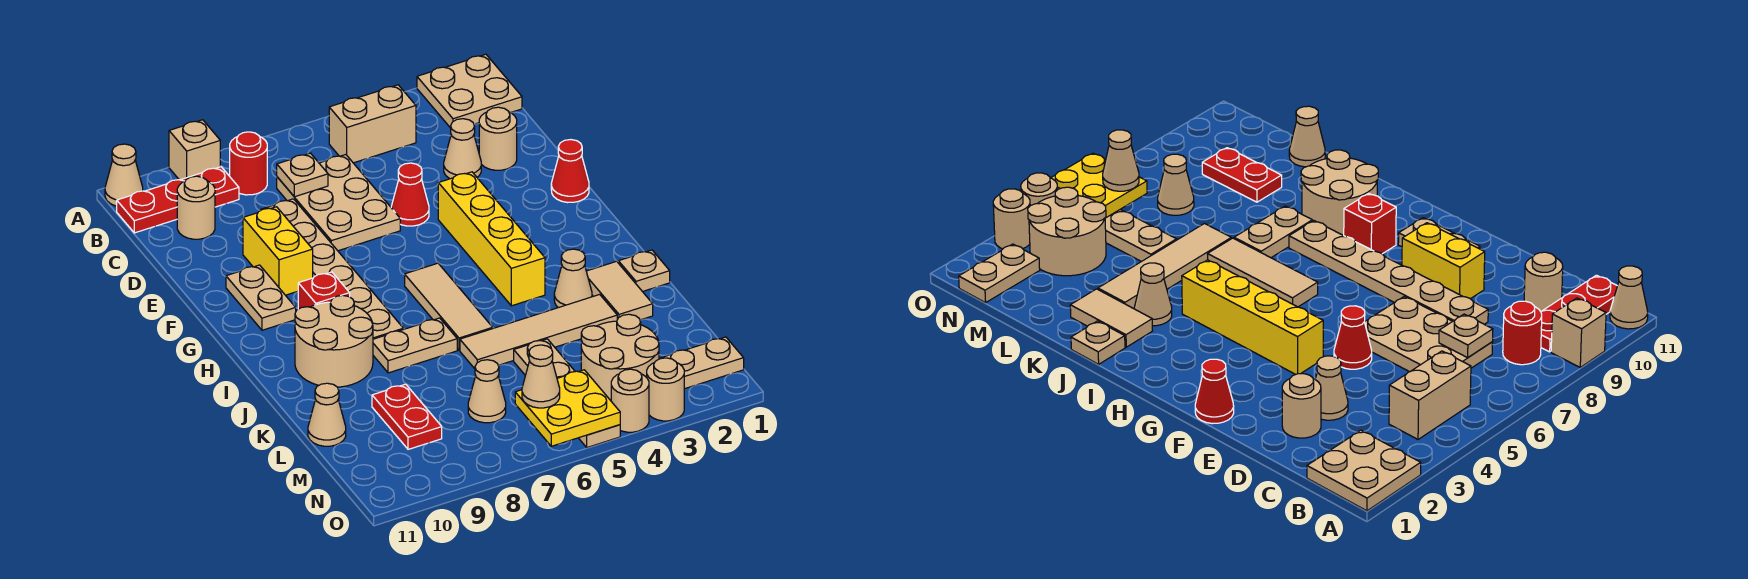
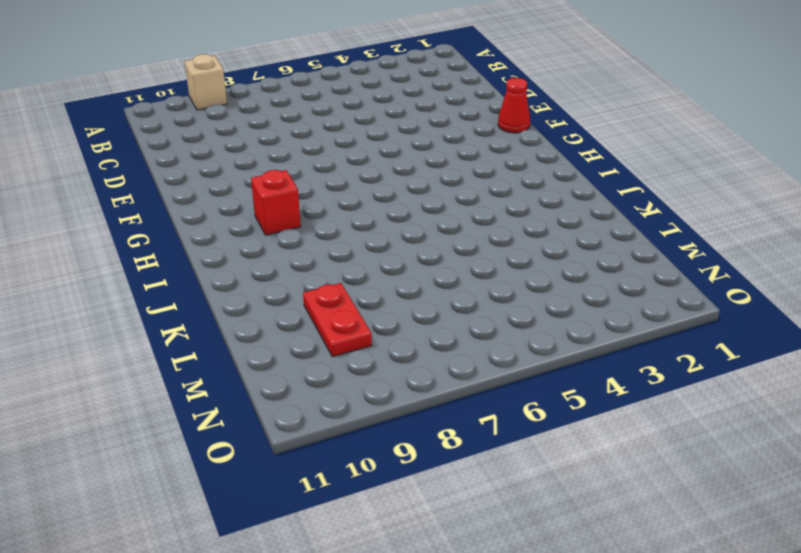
none -> tan 2x2 plate [417,54,522,128]
none -> tan 1x1 cone [105,144,143,206]
none -> tan 1x2 brick [329,85,416,163]
none -> red 1x1 round brick [230,132,267,195]

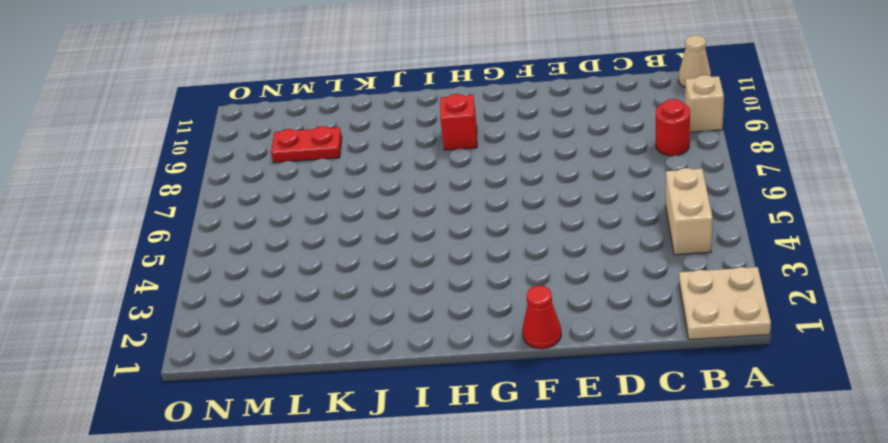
none -> red 1x3 plate [117,167,239,233]
none -> tan 2x3 plate [277,155,400,251]
none -> tan 1x1 round brick [177,176,215,239]
none -> tan 1x1 round brick [479,107,517,170]

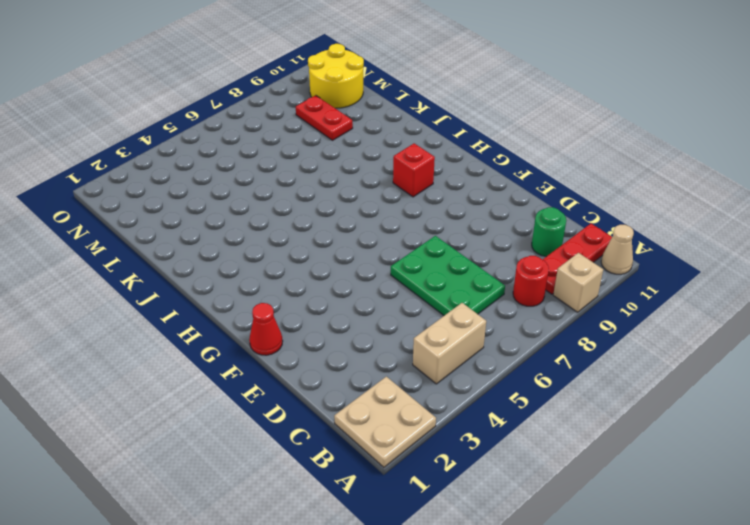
green 2x3 plate [391,236,505,316] -> tan 2x3 plate [277,155,400,251]
green 1x1 round brick [532,207,566,257] -> tan 1x1 round brick [177,176,215,239]
yellow 2x2 round brick [308,44,364,108] -> none
none -> tan 1x1 round brick [479,107,517,170]
none -> tan 1x1 cone [444,119,481,179]
none -> tan 1x6 plate [260,199,403,339]
none -> red 1x1 cone [391,163,429,226]

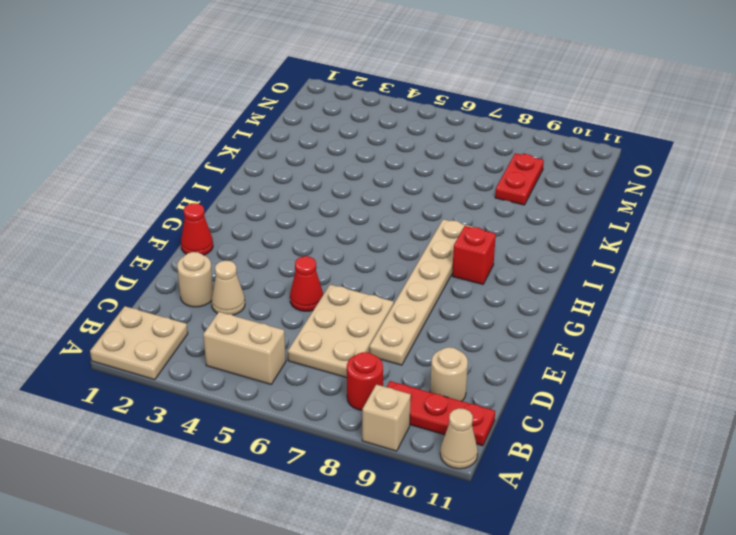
none -> yellow 1x2 brick [243,207,313,295]
none -> yellow 1x4 brick [438,172,545,306]
none -> tan 1x2 plate [226,265,296,330]
none -> tan 1x3 tile [405,263,493,350]

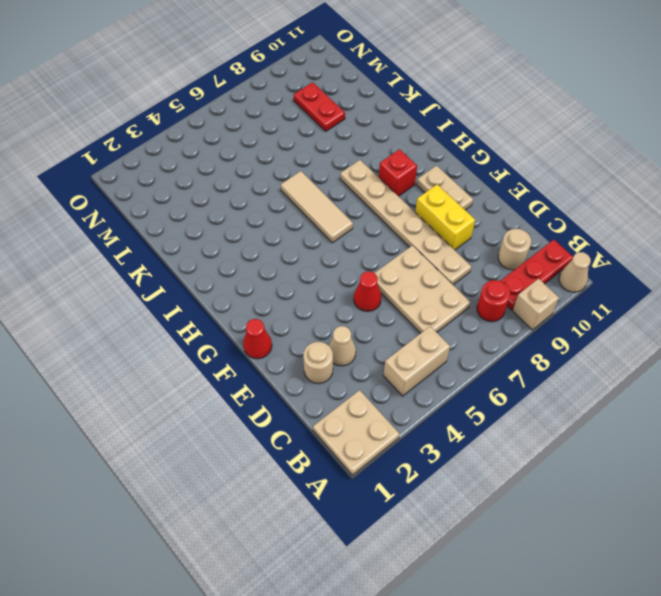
none -> yellow 1x4 brick [438,172,545,306]
none -> tan 2x2 round brick [295,295,373,387]
none -> tan 1x1 plate [618,250,670,292]
none -> tan 1x2 tile [586,261,653,320]

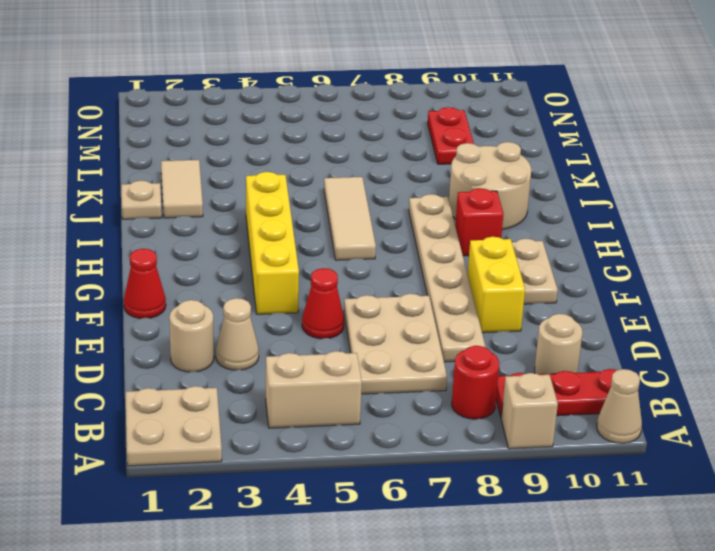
none -> tan 1x1 cone [554,249,592,308]
none -> tan 1x2 plate [373,318,457,373]
none -> tan 1x4 tile [460,294,617,369]
none -> tan 1x4 plate [514,339,620,447]

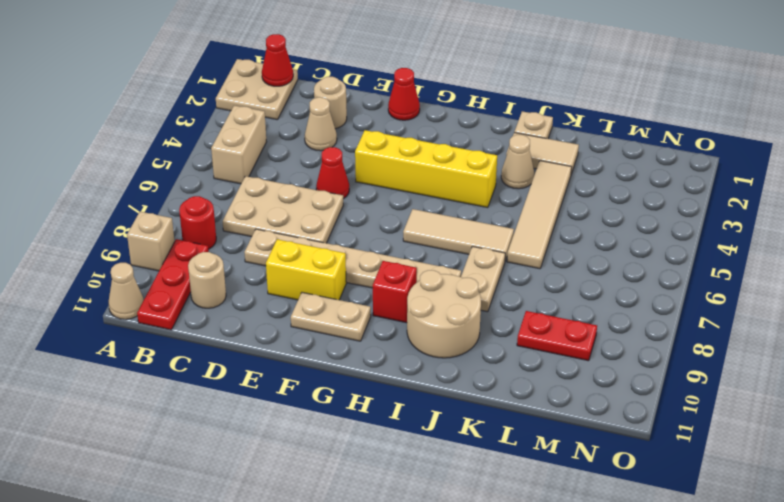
red 1x1 cone [262,34,293,86] -> none
none -> tan 1x4 plate [514,339,620,447]
none -> tan 1x1 cone [308,383,346,446]
none -> tan 2x2 round brick [581,314,659,401]
none -> tan 1x1 cone [468,360,506,423]

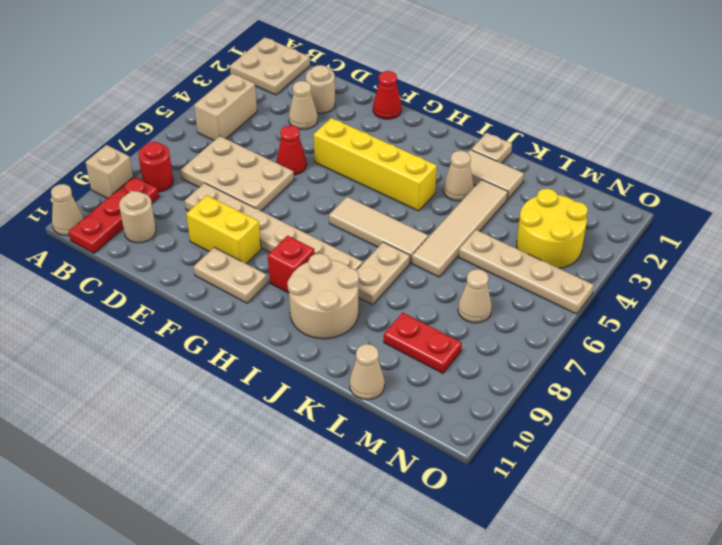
yellow 2x2 round brick [517,189,588,268] -> tan 2x2 round brick [581,314,659,401]
none -> tan 1x2 plate [659,337,744,389]
none -> tan 1x1 round brick [647,358,684,421]
none -> tan 1x1 round brick [611,369,649,432]
none -> tan 1x1 plate [277,153,328,197]

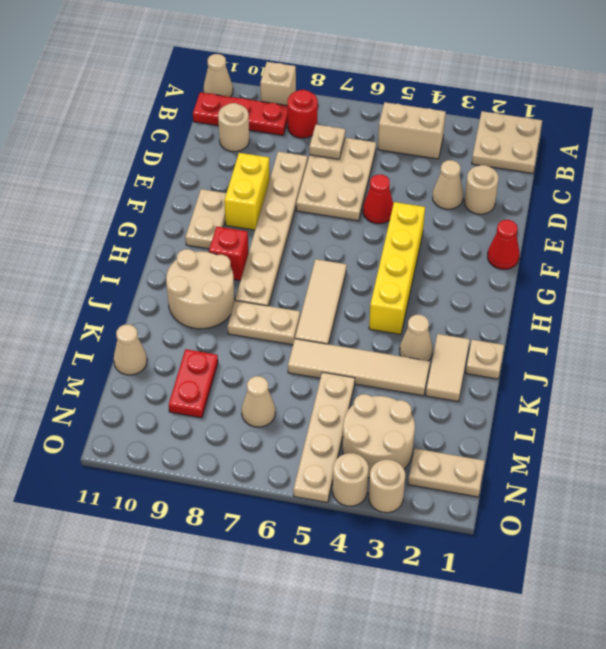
none -> yellow 2x2 plate [515,370,620,446]
none -> tan 1x1 cone [522,345,560,408]

